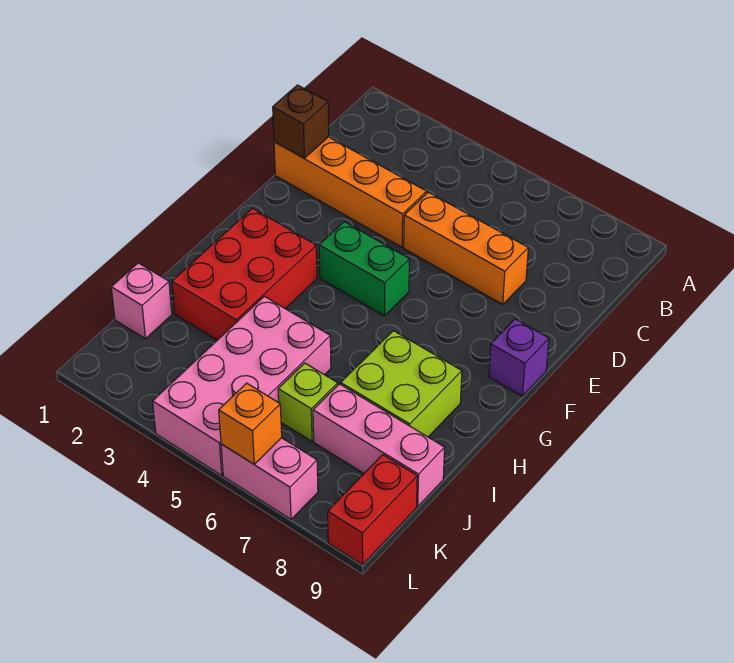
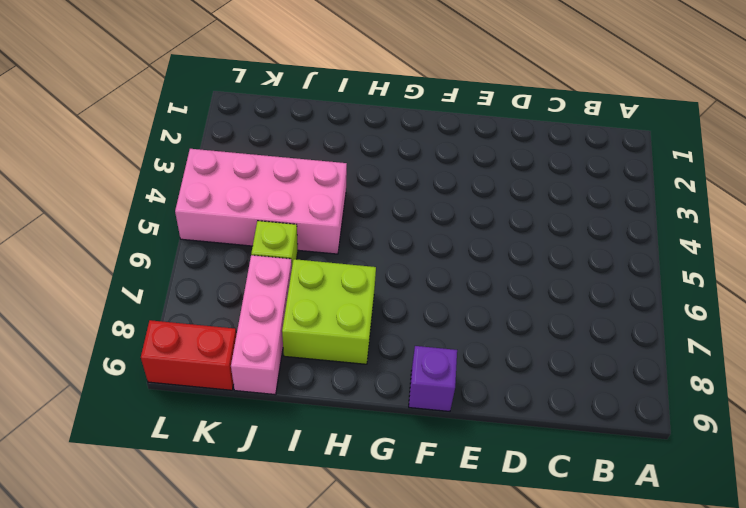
none -> orange 1x4 brick [274,137,427,247]
none -> orange 1x3 brick [404,192,528,304]
none -> green 1x2 brick [319,222,410,316]

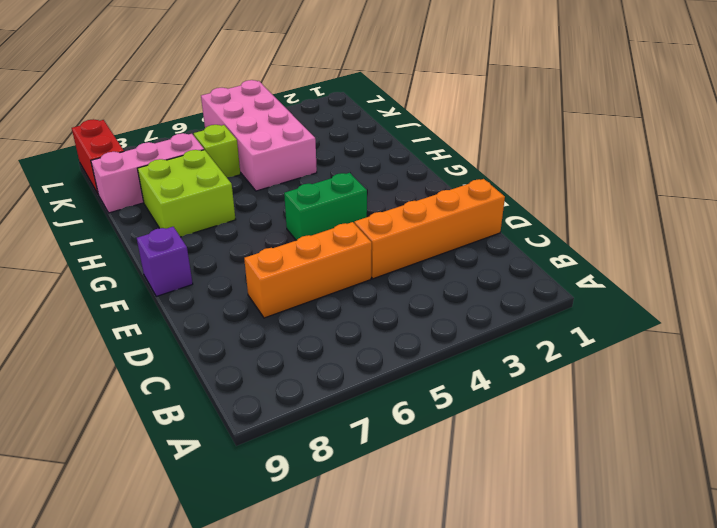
none -> red 2x3 brick [172,208,317,340]
none -> pink 1x1 brick [111,263,172,339]
none -> pink 1x2 brick [221,438,318,519]

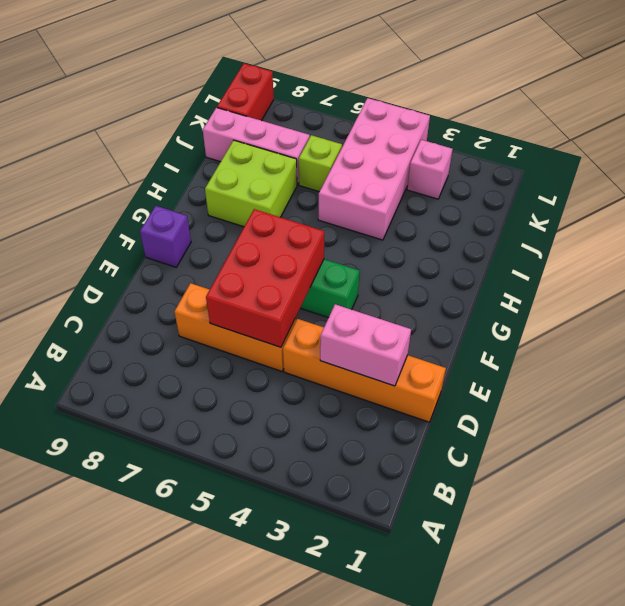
pink 1x2 brick [320,304,411,386] -> pink 1x2 brick moved to [221,438,318,519]
red 2x3 brick [206,209,324,347] -> red 2x3 brick moved to [172,208,317,340]
pink 1x1 brick [407,140,452,199] -> pink 1x1 brick moved to [111,263,172,339]
none -> brown 1x1 brick [273,85,329,158]
none -> orange 1x1 brick [219,383,282,464]

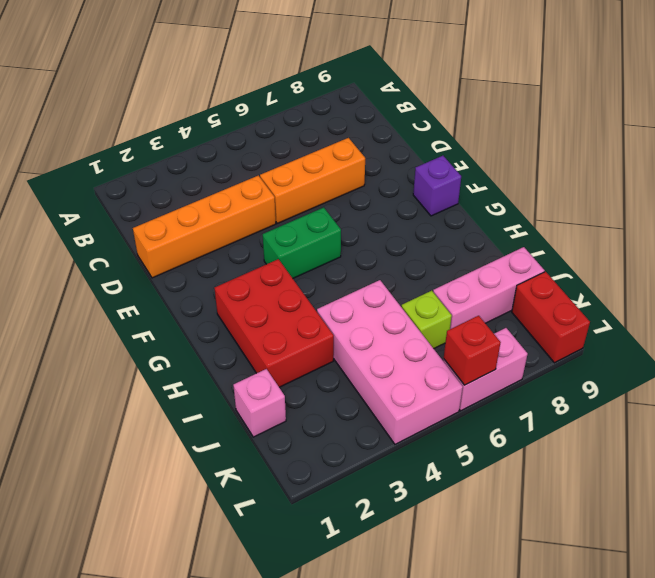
red 1x1 brick [444,316,501,385] -> orange 1x1 brick [219,383,282,464]
none -> lime 2x2 brick [341,331,462,437]
none -> brown 1x1 brick [273,85,329,158]

